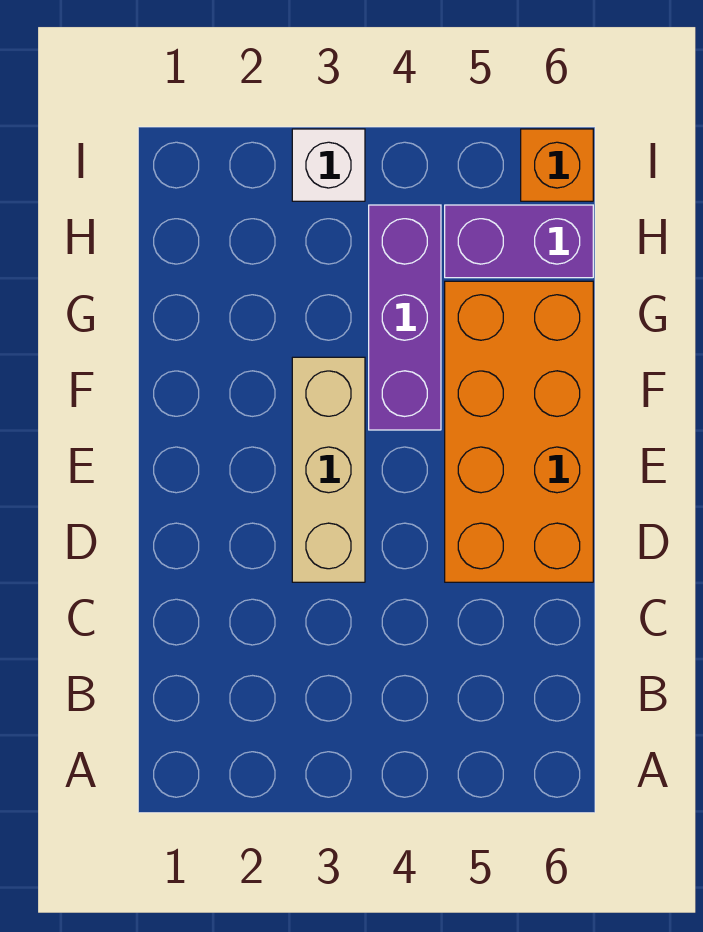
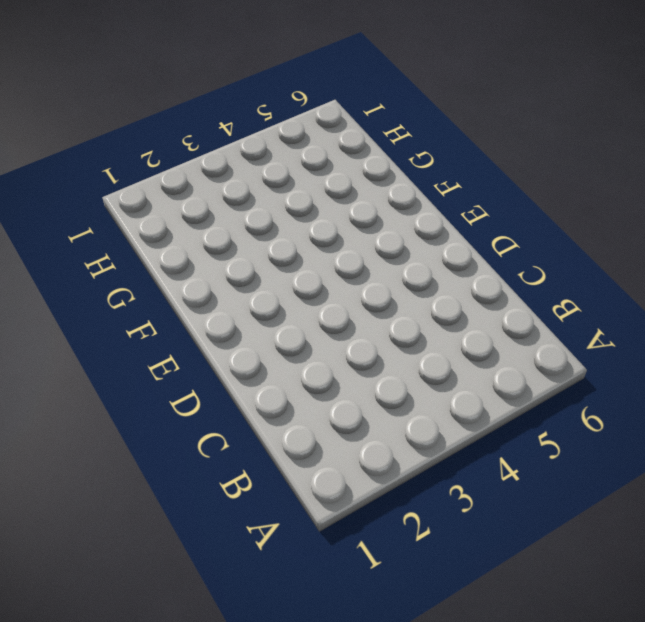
none -> tan 1x3 brick [292,357,365,582]
none -> orange 2x4 brick [445,281,593,582]

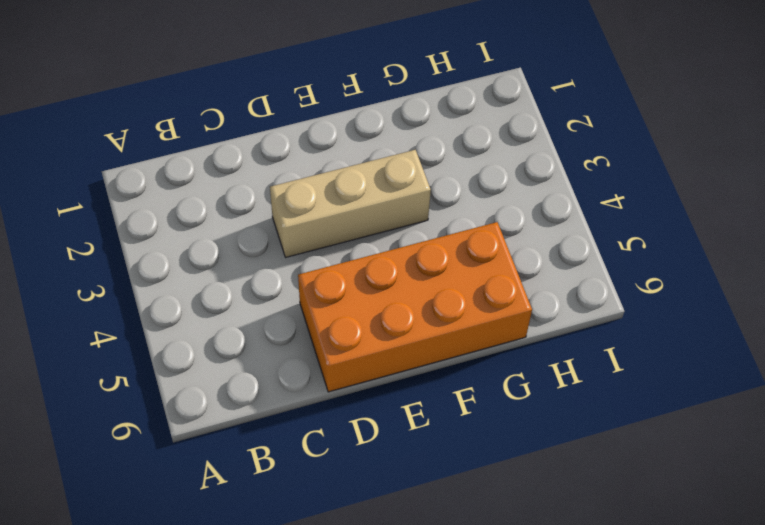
none -> purple 1x3 brick [369,205,441,430]
none -> purple 1x2 brick [445,205,593,278]

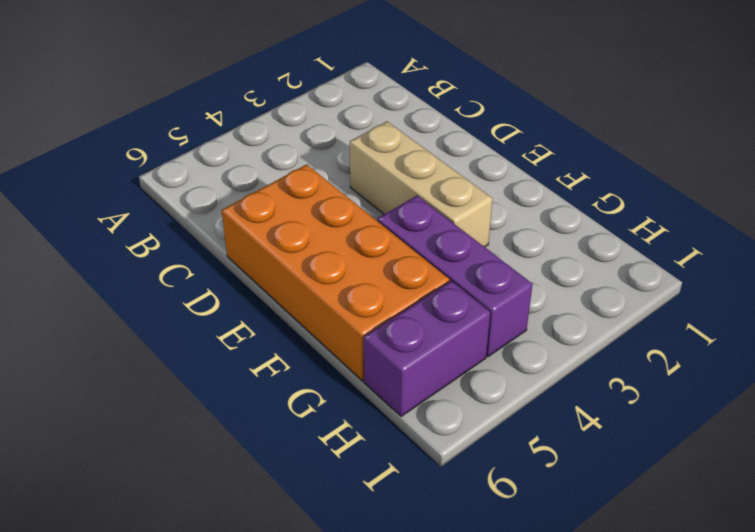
none -> white 1x1 brick [292,129,365,201]
none -> orange 1x1 brick [521,129,593,201]

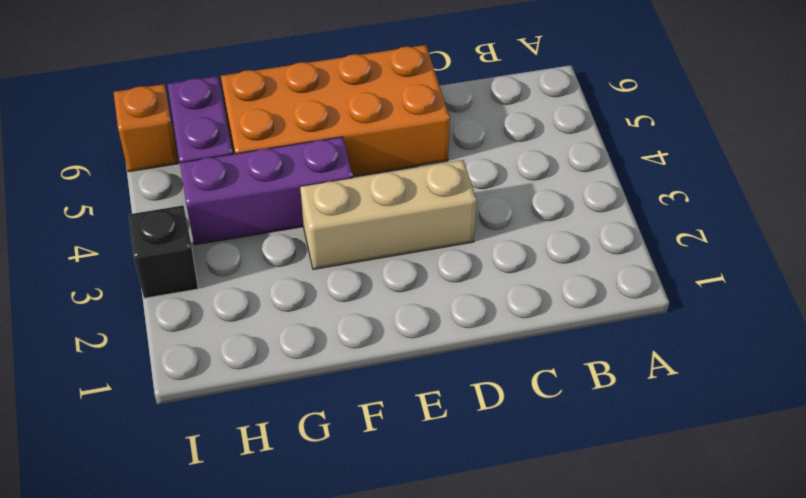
black 1x1 brick [129,206,198,298] -> white 1x1 brick [292,129,365,201]

